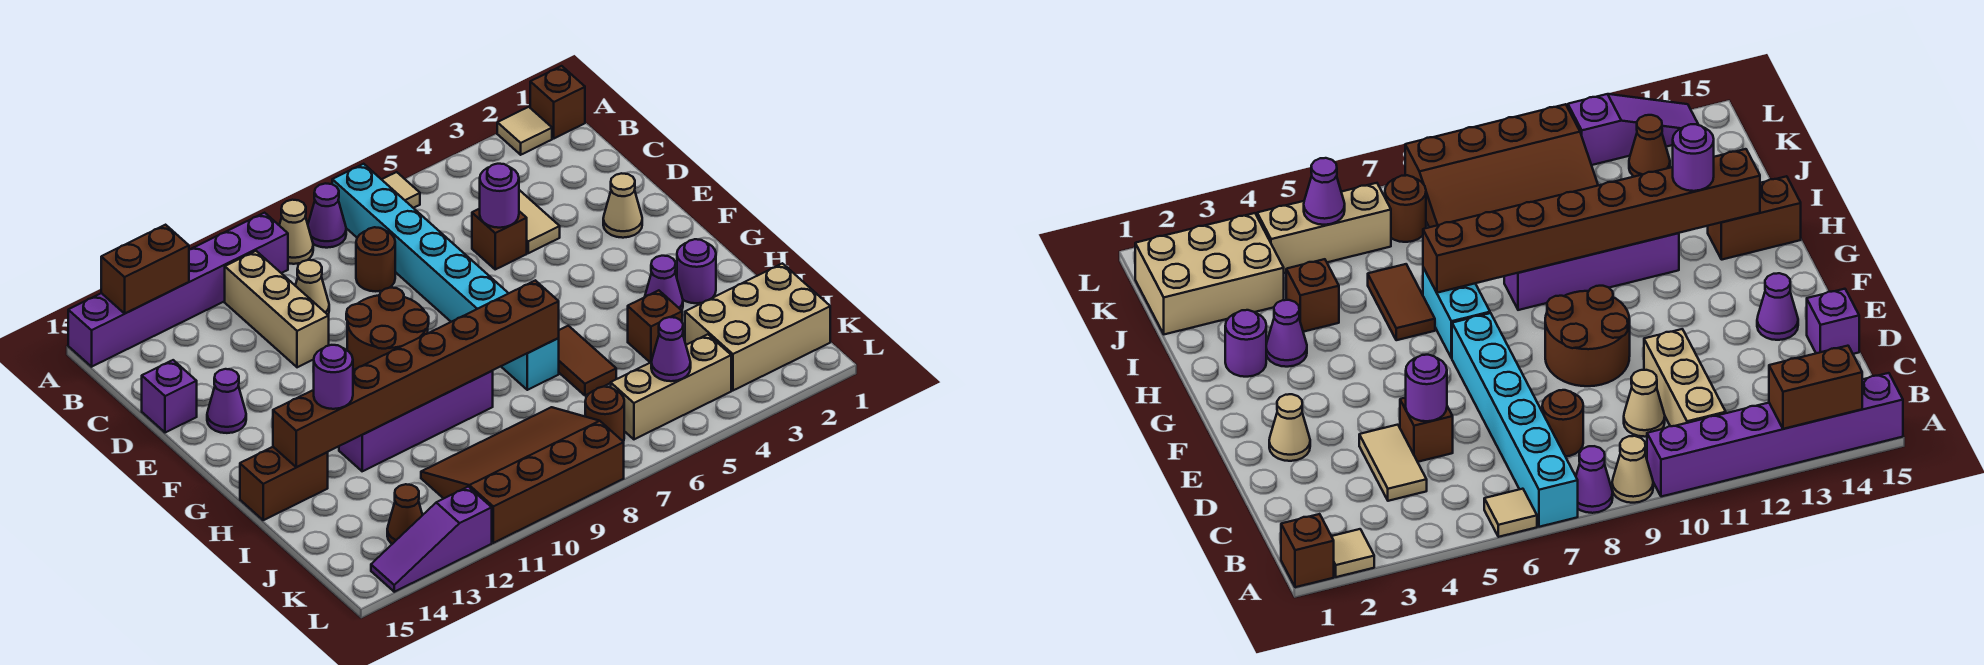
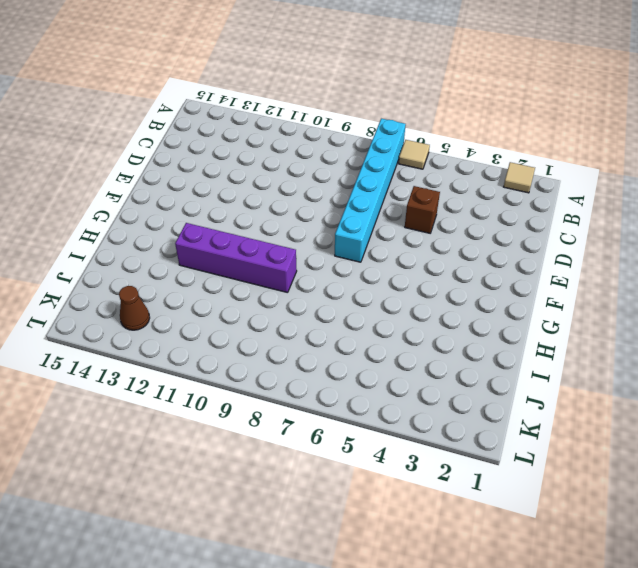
none -> brown 1x1 brick [530,66,585,138]
none -> purple 1x1 cone [308,183,346,248]
none -> tan 1x1 cone [279,200,313,264]
none -> purple 1x6 brick [68,213,288,367]

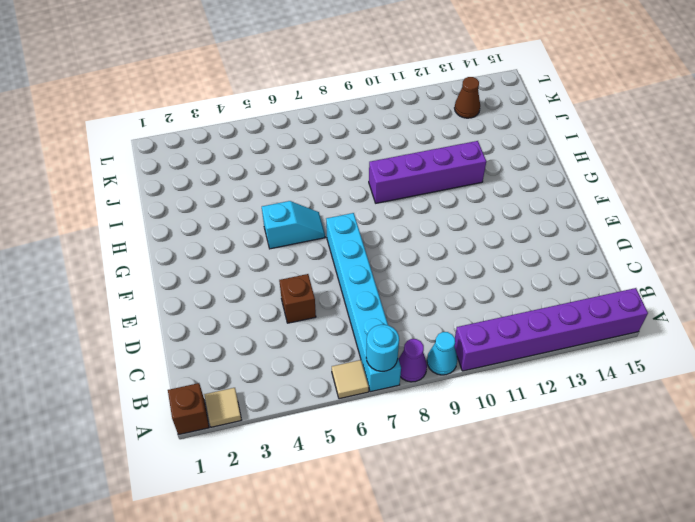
cyan 1x1 round brick [366,325,399,371] -> none
cyan 1x1 cone [427,332,458,375] -> tan 1x1 cone [279,200,313,264]
cyan 1x2 slope [262,201,325,249] -> none
none -> tan 1x3 brick [225,251,329,367]
none -> tan 1x2 tile [519,190,560,253]
none -> brown 1x1 round brick [356,227,395,291]
none -> tan 1x1 cone [295,260,329,315]

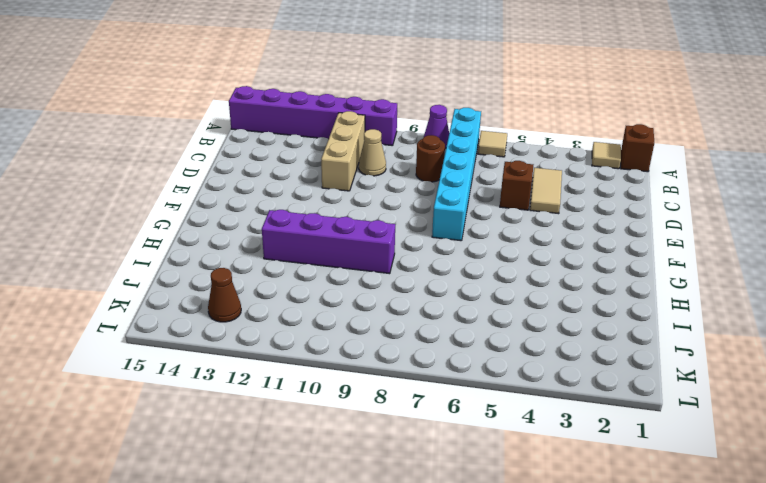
none -> tan 1x1 cone [279,200,313,264]
none -> purple 1x1 brick [142,360,197,433]
none -> tan 1x1 cone [603,173,642,238]
none -> brown 2x2 round brick [346,288,429,370]

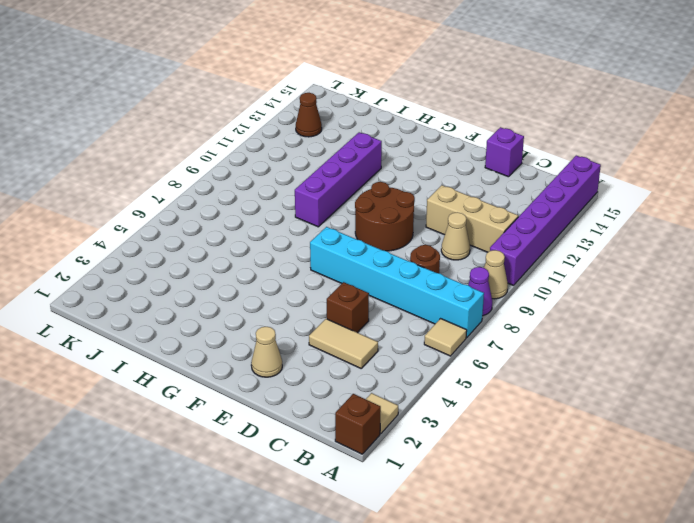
none -> purple 1x1 cone [207,369,246,433]
none -> cyan 1x2 brick [501,338,559,390]
none -> purple 1x1 round brick [677,239,716,303]
none -> purple 1x1 cone [645,256,683,310]

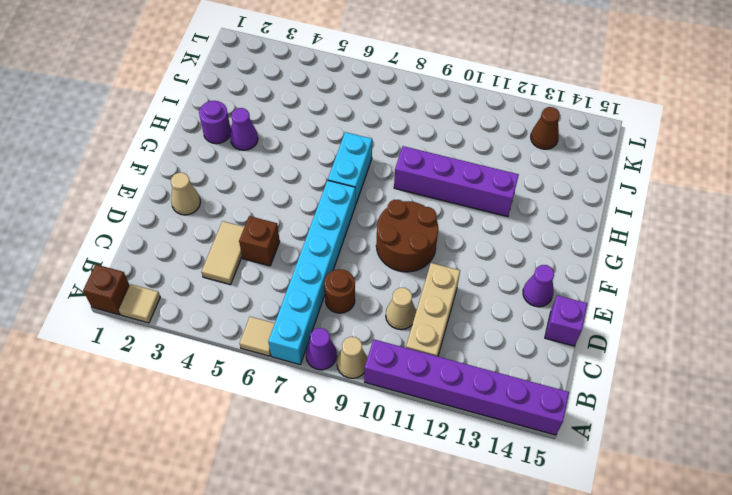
none -> brown 1x2 tile [559,326,616,395]
none -> brown 1x2 brick [240,447,328,520]
none -> brown 1x1 brick [628,290,682,363]
none -> tan 2x3 brick [685,263,830,390]

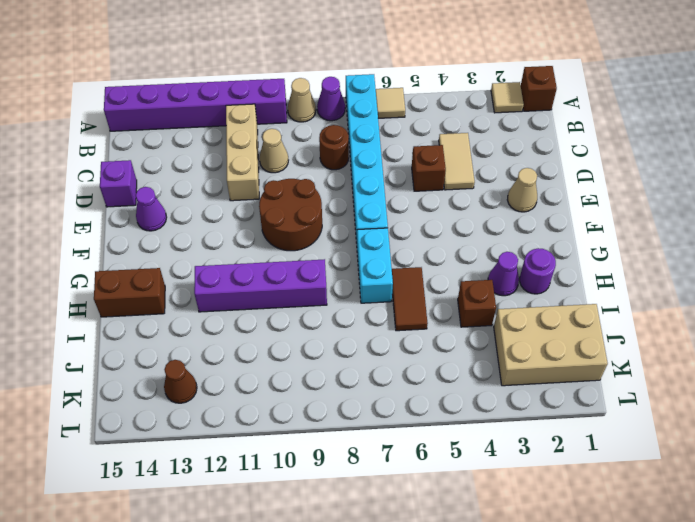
none -> brown 3x4 slope [421,407,624,543]
none -> tan 1x3 brick [611,334,731,439]
none -> brown 1x1 round brick [585,387,624,442]
none -> purple 1x3 slope [371,487,492,592]

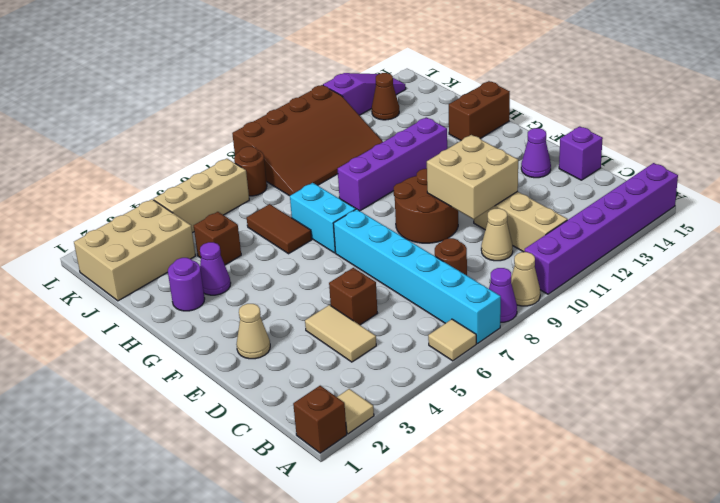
tan 2x2 brick [427,135,518,219] -> none
none -> brown 1x2 brick [101,225,189,313]
none -> purple 1x1 round brick [480,164,519,228]
none -> brown 1x8 brick [273,280,559,467]
none -> purple 1x1 cone [651,317,691,381]

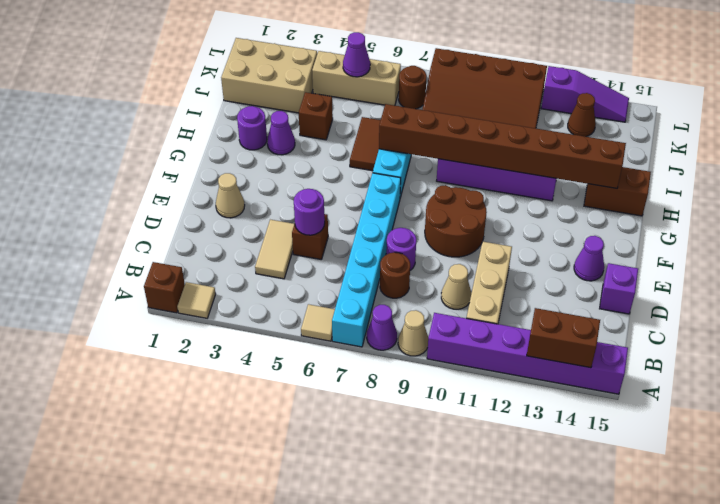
purple 1x1 round brick [386,228,416,270] -> purple 1x1 round brick moved to [314,345,353,409]

